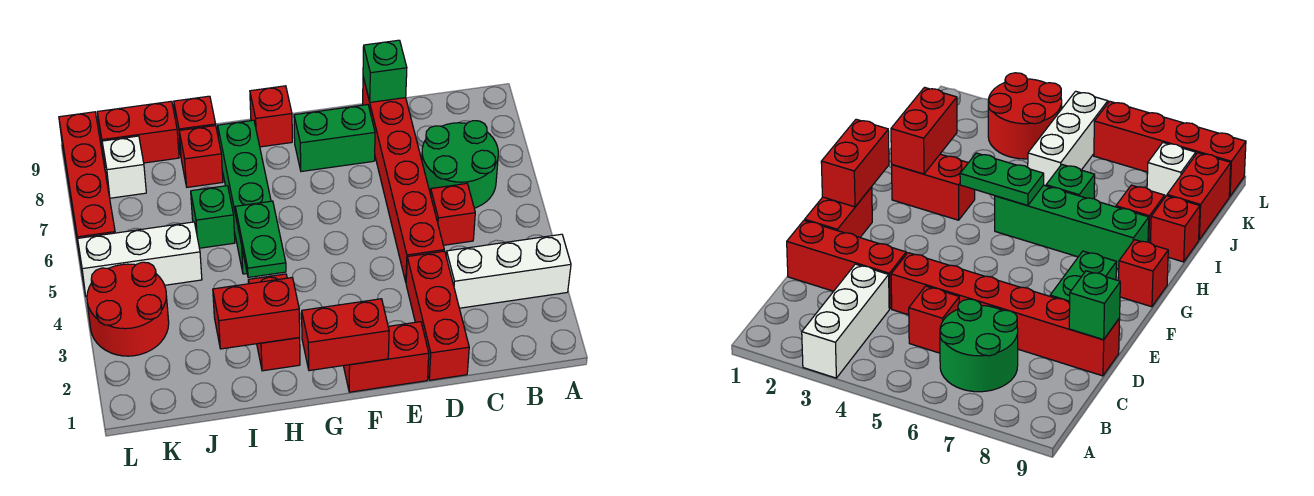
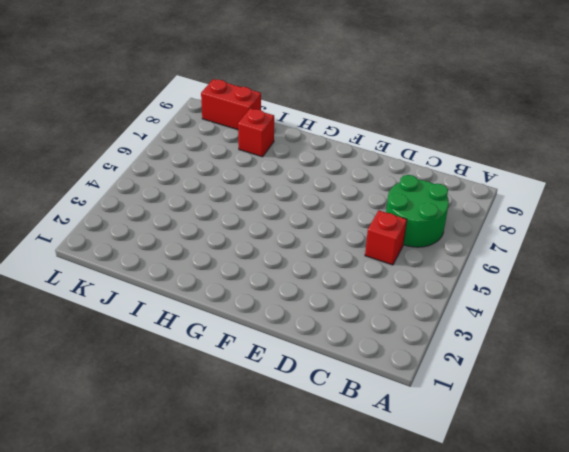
none -> white 1x3 brick [446,234,571,308]
none -> red 1x3 brick [406,251,469,380]
none -> red 1x6 brick [363,77,444,282]

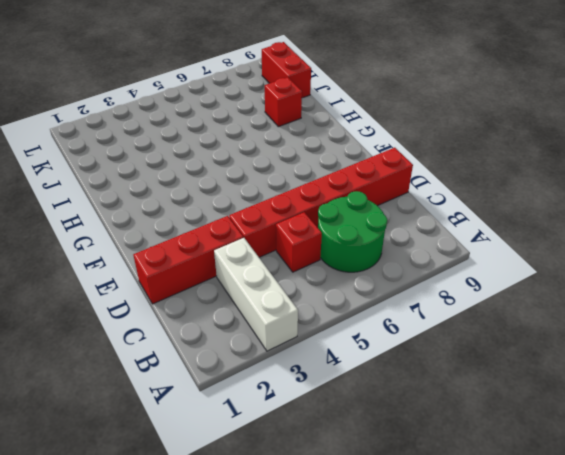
none -> red 1x2 brick [344,322,429,392]
none -> green 1x2 brick [294,105,375,172]
none -> red 1x1 brick [250,86,292,147]

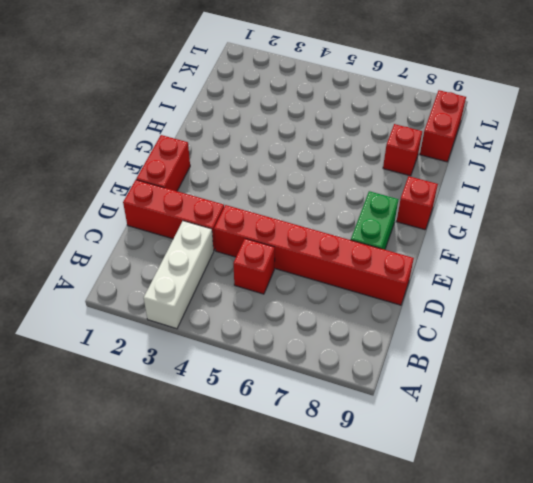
none -> green 2x2 round brick [422,121,498,208]
none -> red 1x2 brick [248,274,300,371]
none -> green 1x4 brick [218,120,271,274]

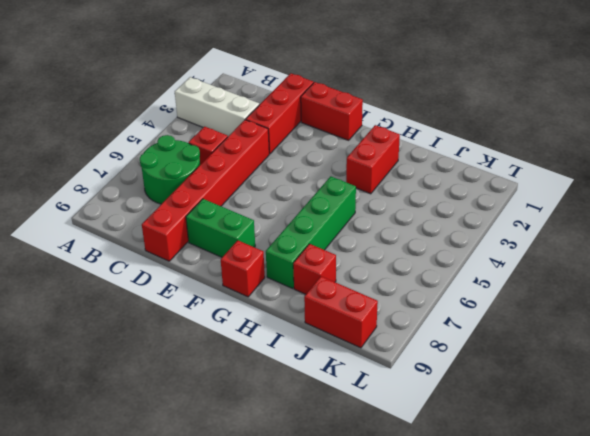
none -> green 1x1 brick [191,186,235,248]
none -> red 1x1 brick [174,96,216,155]
none -> white 1x3 brick [78,222,202,297]

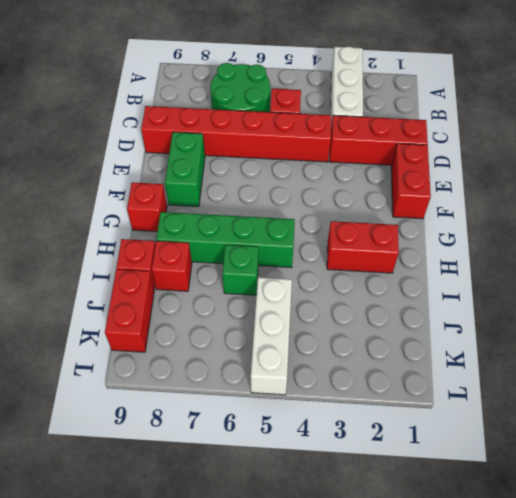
none -> red 2x2 round brick [87,262,169,356]
none -> white 1x1 brick [102,136,146,198]
none -> red 1x4 brick [59,112,115,256]

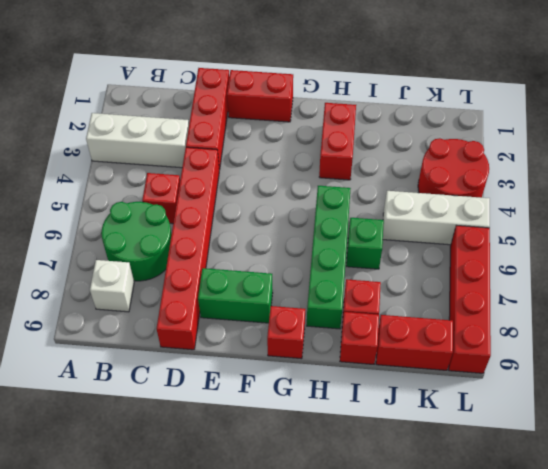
white 1x1 brick [90,260,134,312] -> white 1x1 brick moved to [102,136,146,198]
none -> green 1x1 brick [363,40,407,102]
none -> red 1x2 brick [302,299,389,371]
none -> red 1x2 brick [213,278,300,349]

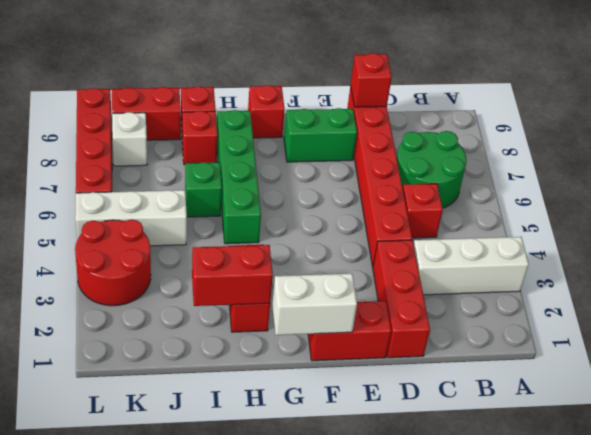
red 1x1 brick [351,53,392,107] -> green 1x1 brick [363,40,407,102]
white 1x2 brick [272,274,357,335] -> red 1x2 brick [302,299,389,371]
none -> green 1x2 plate [235,201,286,277]

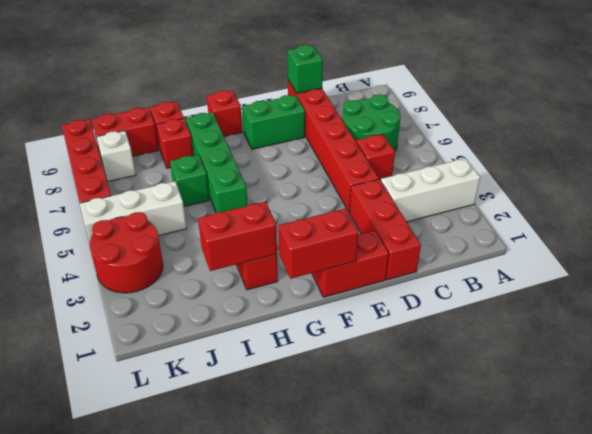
none -> green 1x2 plate [235,201,286,277]

